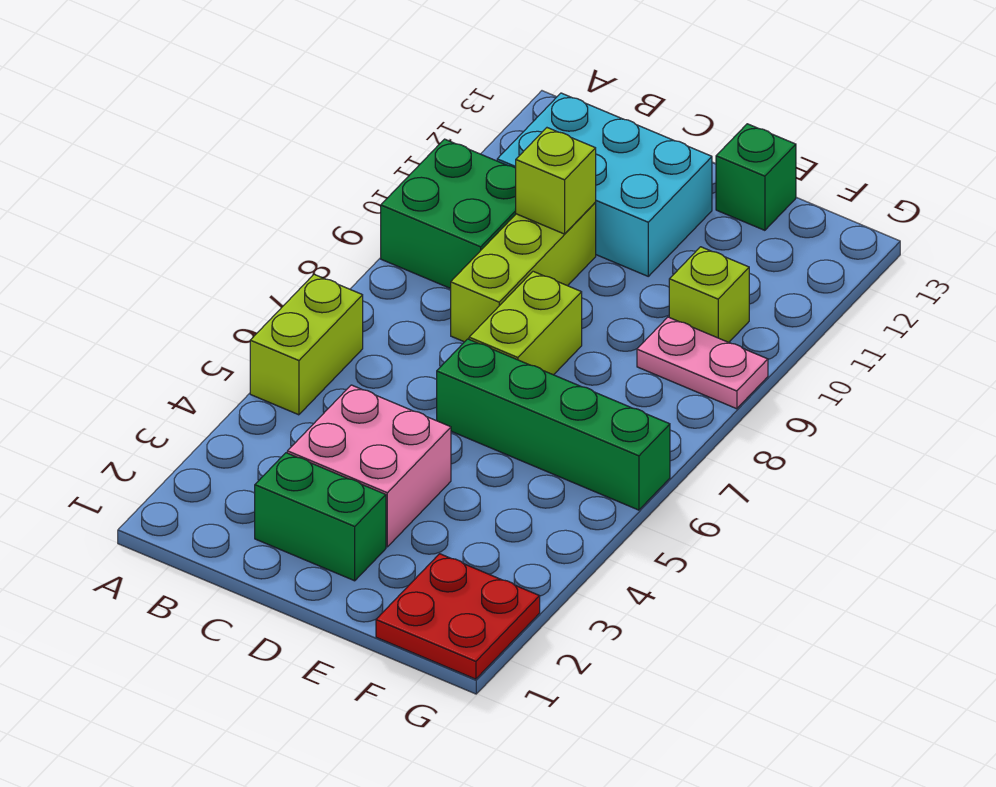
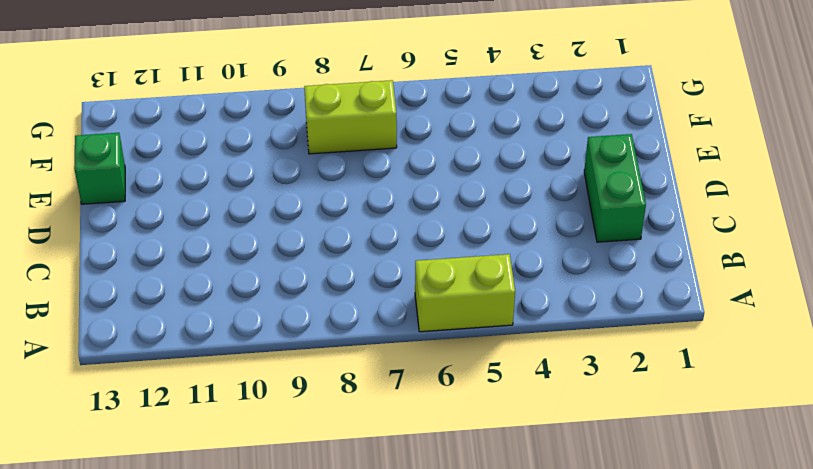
lime 1x2 brick [304,80,397,154] -> lime 1x2 brick moved to [469,271,582,375]
none -> green 2x2 brick [381,139,516,289]
none -> cyan 2x3 brick [497,93,712,276]
none -> pink 2x2 brick [287,385,451,547]

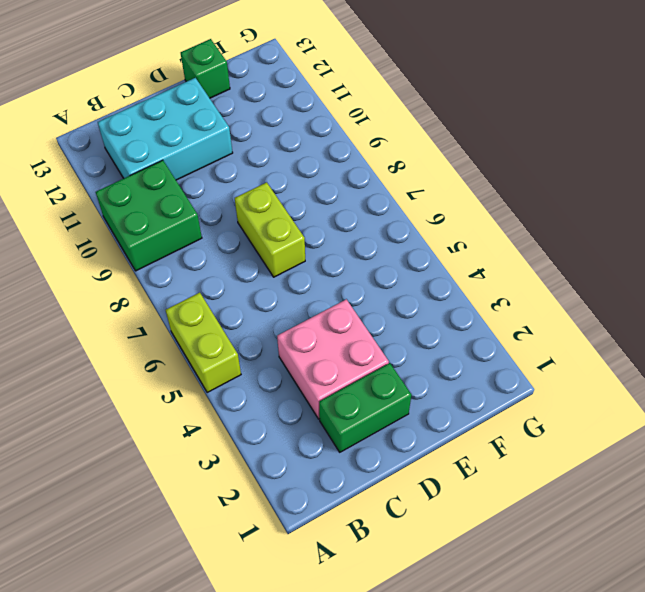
none -> lime 1x3 brick [451,203,596,342]
none -> green 1x4 brick [437,339,670,510]
none -> red 2x2 plate [376,554,540,679]

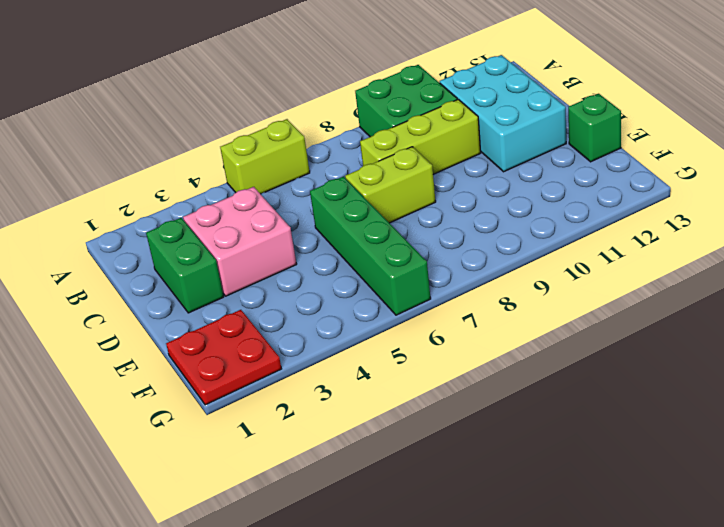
none -> pink 1x2 plate [637,317,768,409]
none -> lime 1x1 brick [669,247,749,342]
none -> lime 1x1 brick [516,128,596,234]

